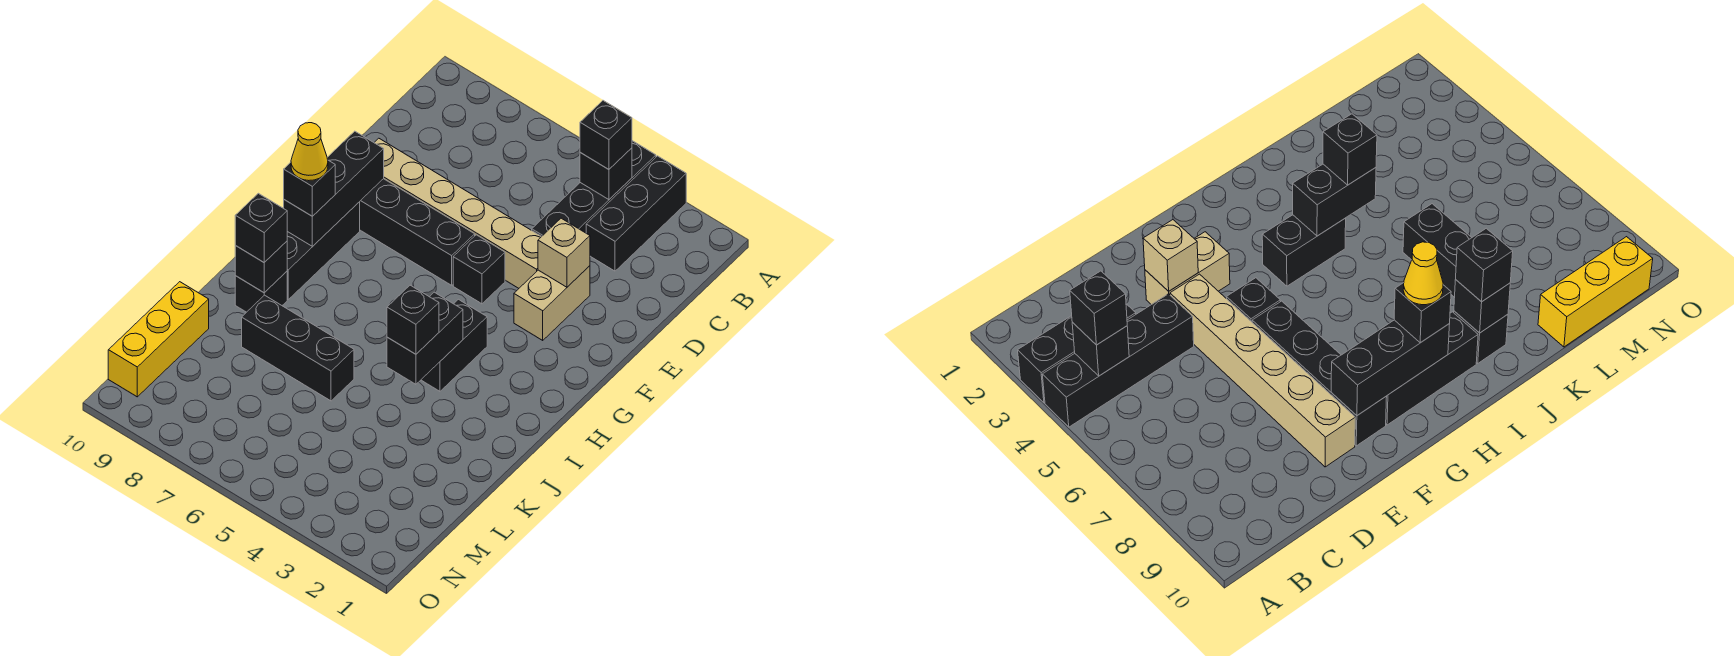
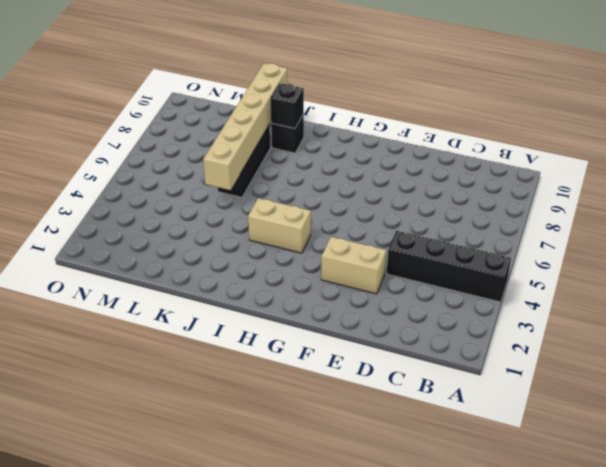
tan 1x2 brick [248,198,311,253] -> black 1x2 brick [421,299,487,391]
tan 1x6 brick [204,63,287,190] -> tan 1x6 brick moved to [374,138,542,288]
none -> black 1x3 brick [586,156,686,271]
none -> black 1x1 brick [453,235,505,304]
none -> black 1x4 brick [360,179,475,285]

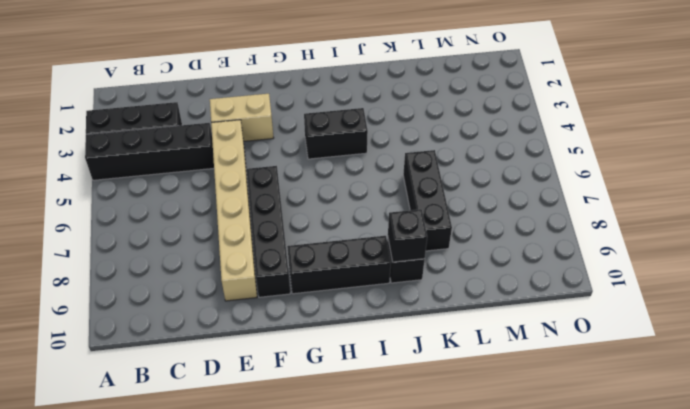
none -> black 1x1 brick [453,235,505,304]
none -> yellow 1x3 brick [108,282,209,397]
none -> black 1x1 brick [580,148,632,200]

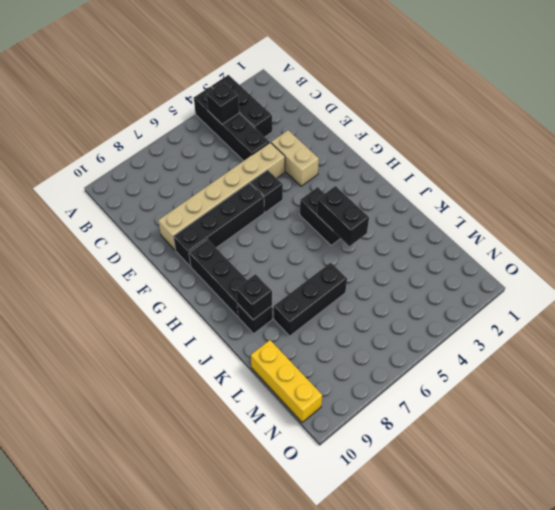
none -> tan 1x1 brick [538,218,590,287]
none -> black 1x3 brick [284,131,384,246]
none -> black 1x1 brick [580,101,632,169]

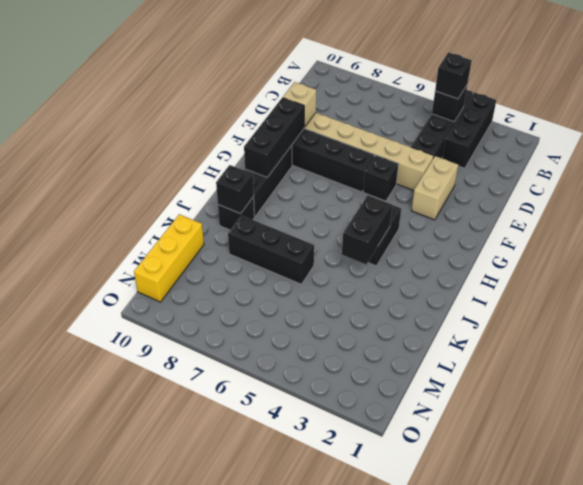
tan 1x1 brick [283,82,316,127] -> tan 1x1 brick moved to [538,218,590,287]
none -> black 1x1 brick [284,160,335,216]
none -> black 1x1 brick [387,285,439,354]
none -> black 1x1 brick [235,193,287,262]

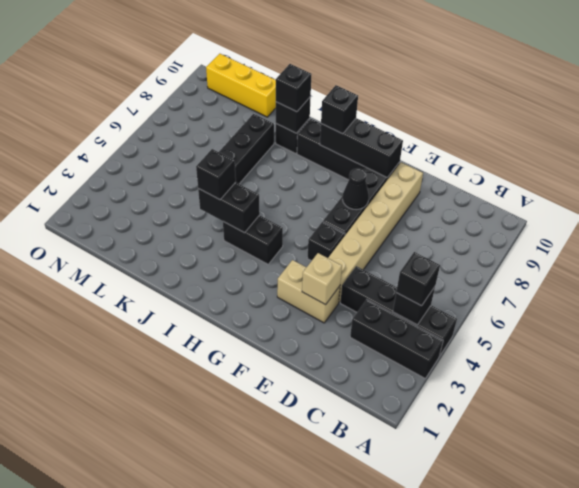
black 1x1 cone [342,168,369,210] -> none
none -> yellow 1x1 cone [291,123,328,181]

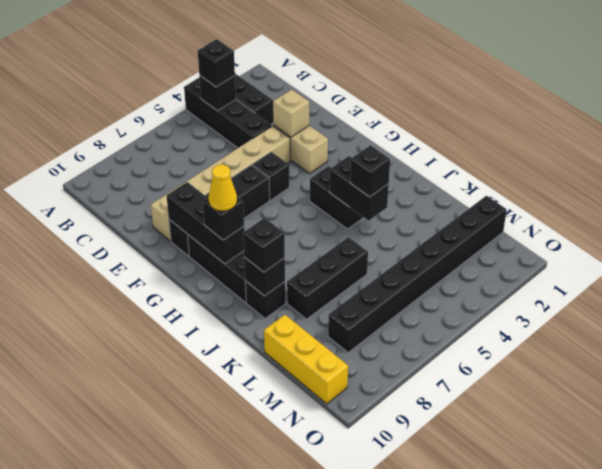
black 1x8 brick [328,196,507,352] -> none

